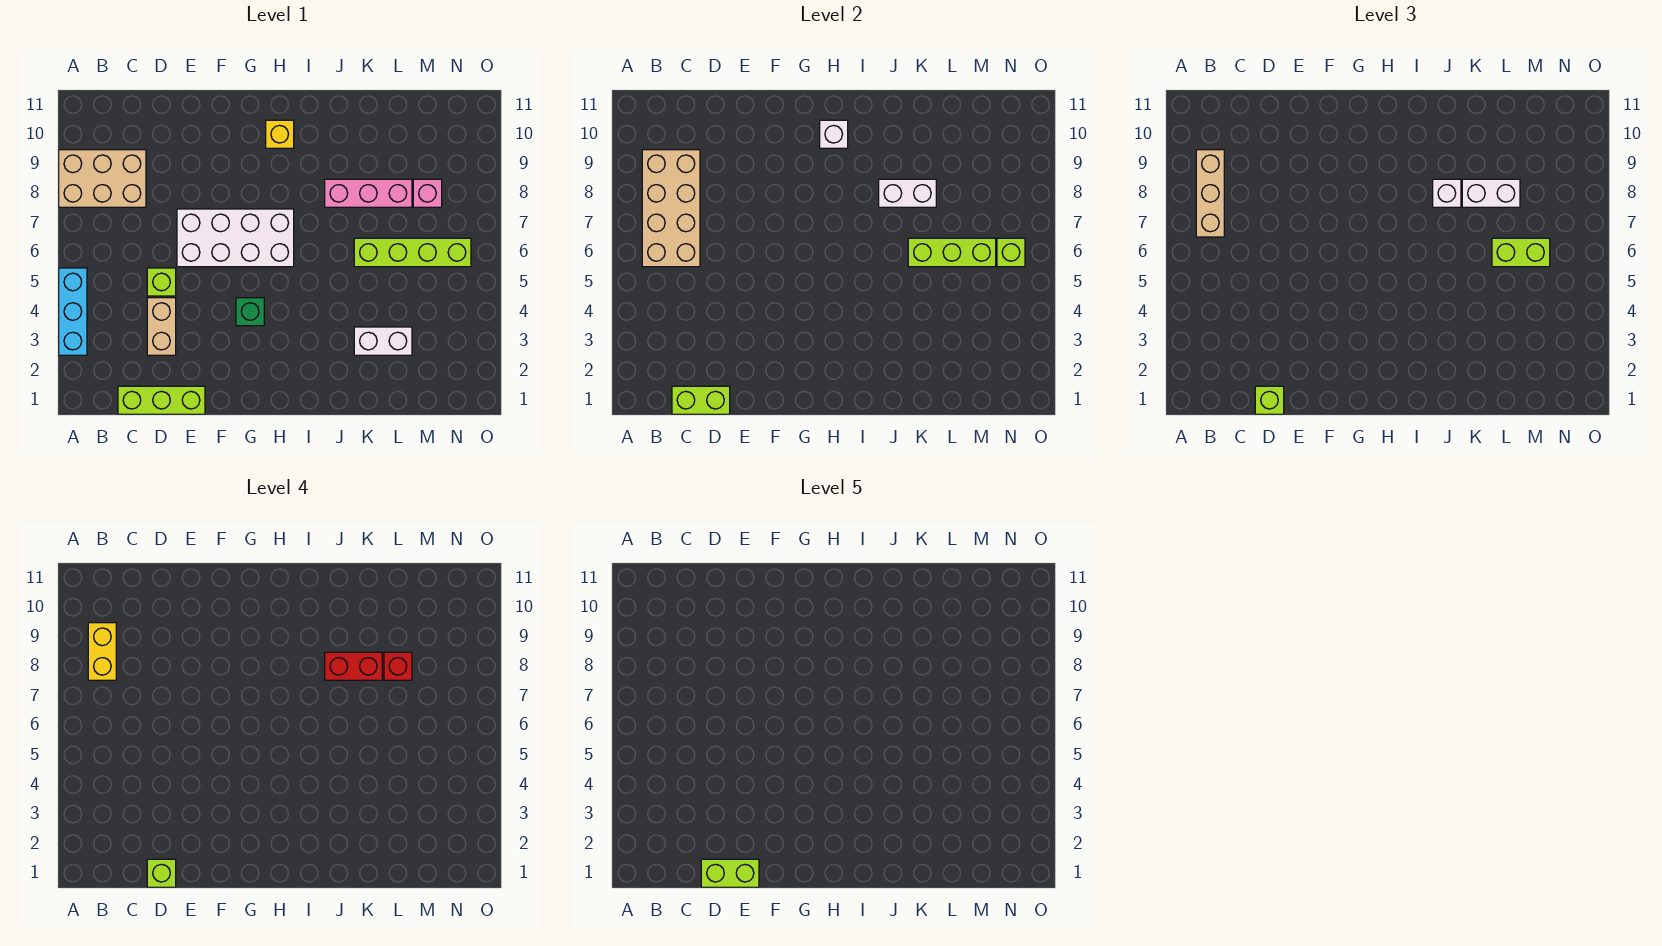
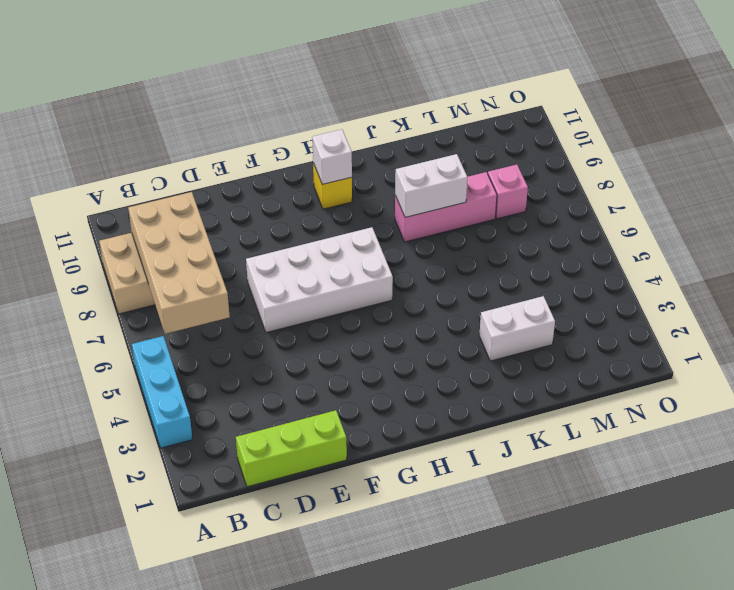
none -> tan 1x2 brick [147,298,176,355]
none -> lime 1x1 brick [147,268,176,296]
none -> green 1x1 brick [236,298,264,326]

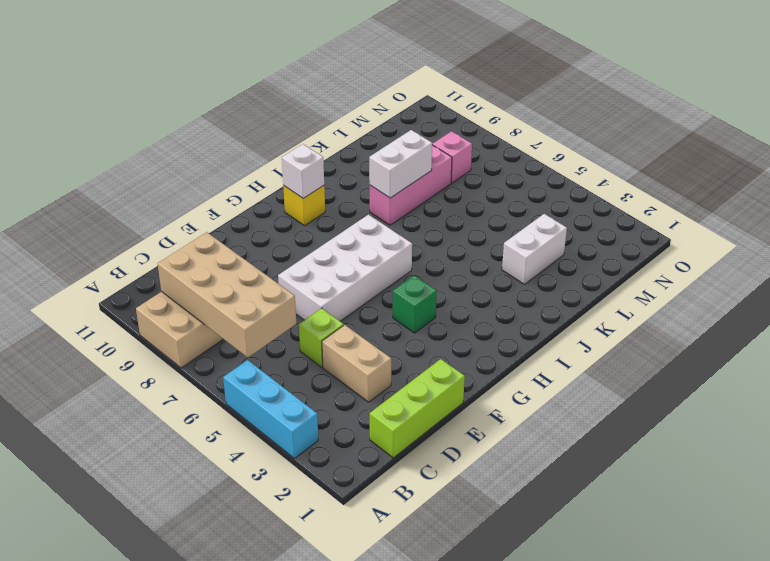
none -> lime 1x4 brick [354,238,471,267]
none -> lime 1x2 brick [672,386,730,414]
none -> lime 1x3 brick [908,238,996,267]

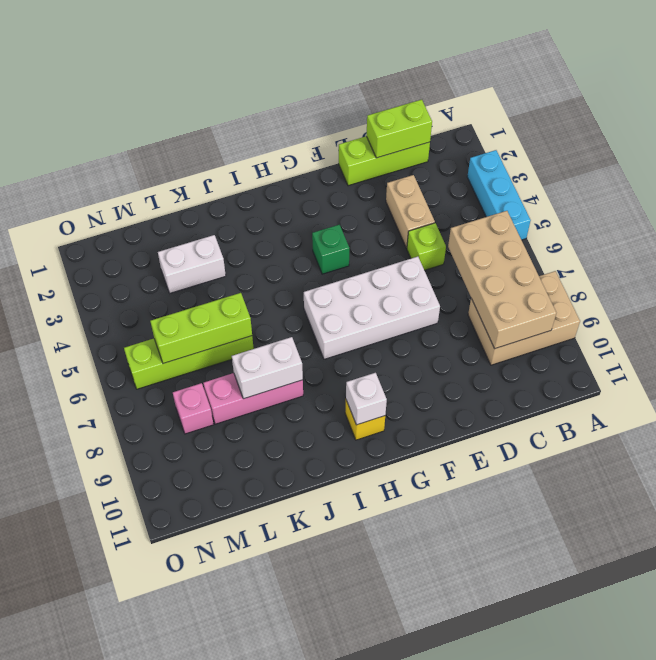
none -> lime 1x1 brick [997,238,1025,267]
none -> tan 1x3 brick [1196,150,1224,237]
none -> lime 1x1 brick [1255,386,1284,414]

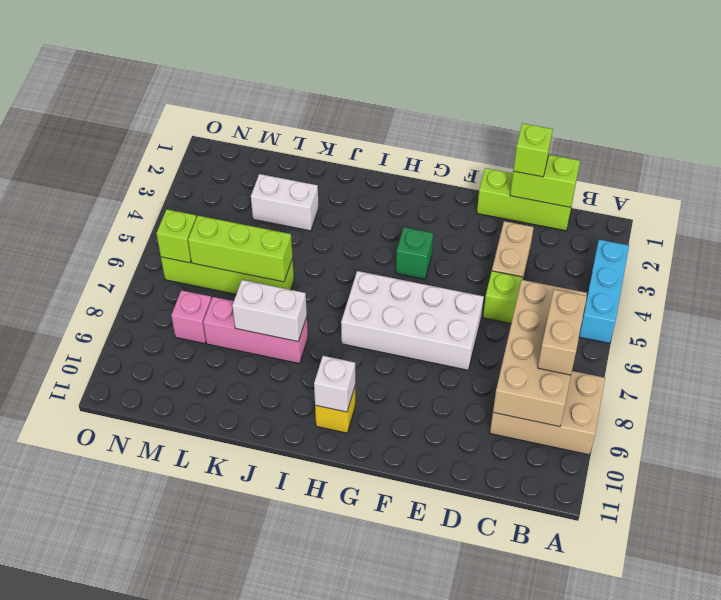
tan 1x2 brick [538,289,587,375] -> tan 1x3 brick [1196,150,1224,237]
none -> white 1x1 brick [1433,179,1461,207]
none -> white 1x2 brick [1462,179,1520,207]
none -> lime 1x2 brick [1492,238,1550,267]

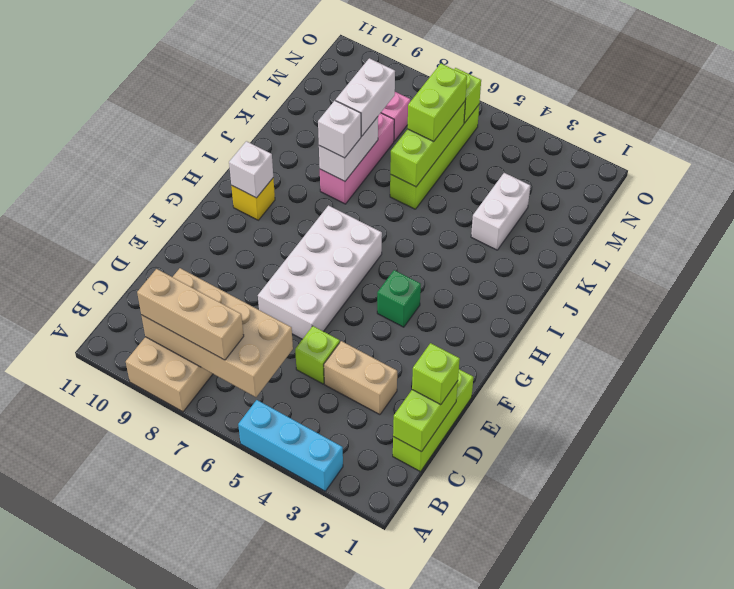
none -> yellow 1x2 brick [88,623,116,680]
none -> lime 1x1 brick [147,859,176,887]
none -> red 1x2 brick [325,652,382,680]

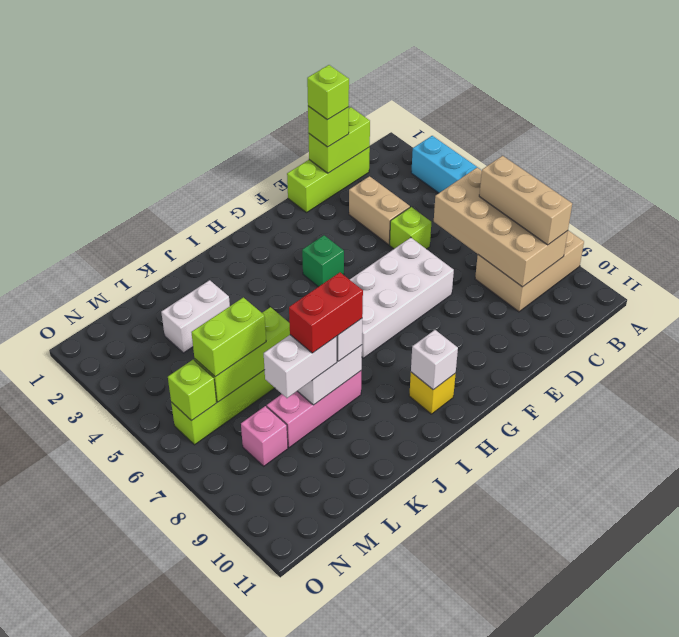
none -> yellow 1x2 brick [88,623,116,680]
none -> red 1x1 brick [384,652,412,680]
none -> lime 1x2 brick [701,859,759,887]

